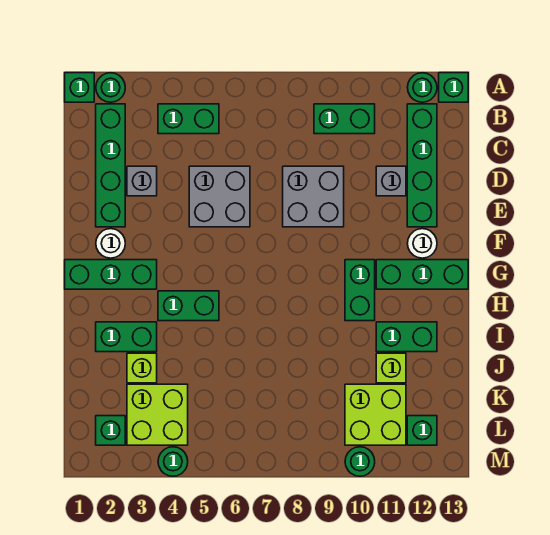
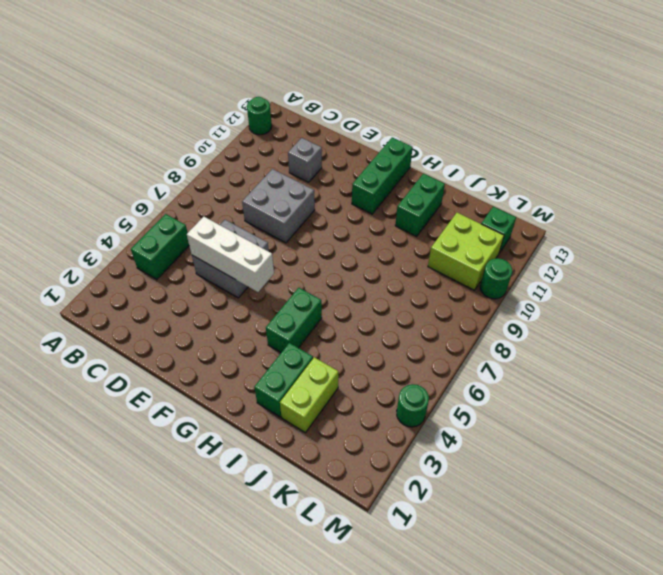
white 1x3 brick [187,217,274,292] -> none
lime 1x2 brick [280,357,338,433] -> lime 1x1 brick [127,353,157,383]
none -> green 1x1 brick [65,73,94,102]
none -> green 1x1 round brick [96,73,125,102]
none -> green 1x1 brick [439,73,468,102]

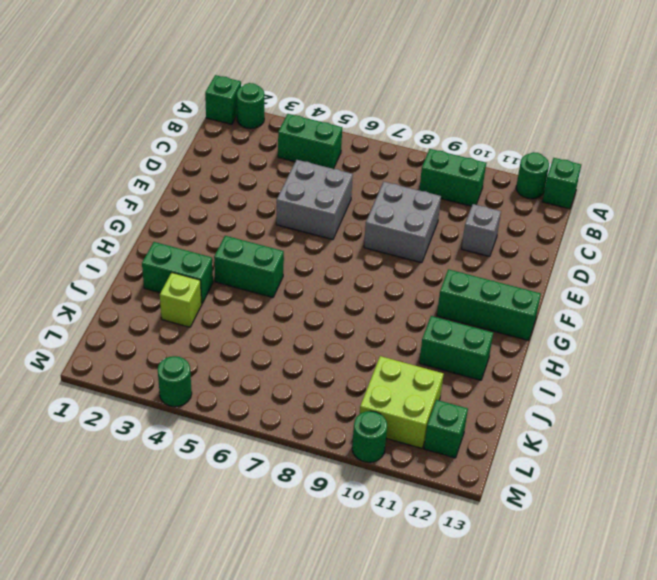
none -> green 1x4 brick [96,104,125,227]
none -> green 1x4 brick [407,104,437,227]
none -> grey 1x1 brick [127,166,157,196]

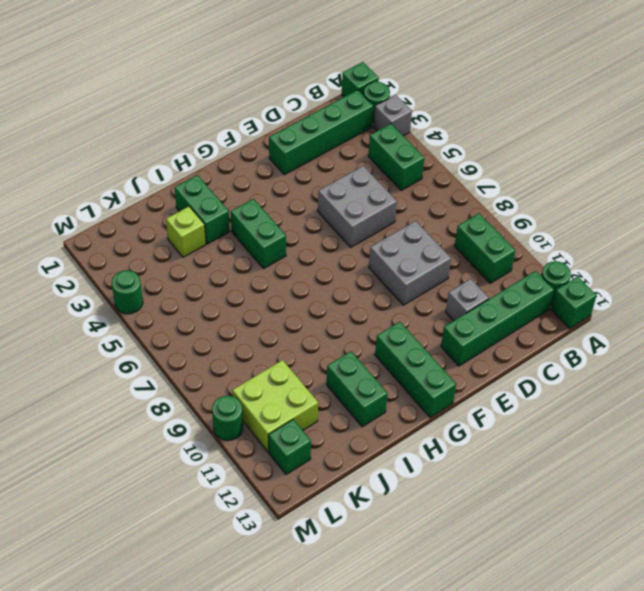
grey 1x1 brick [374,95,412,136] -> grey 1x1 brick moved to [127,166,157,196]
none -> white 1x1 round brick [96,229,125,258]
none -> white 1x1 round brick [408,229,437,258]
none -> green 1x3 brick [65,260,157,289]

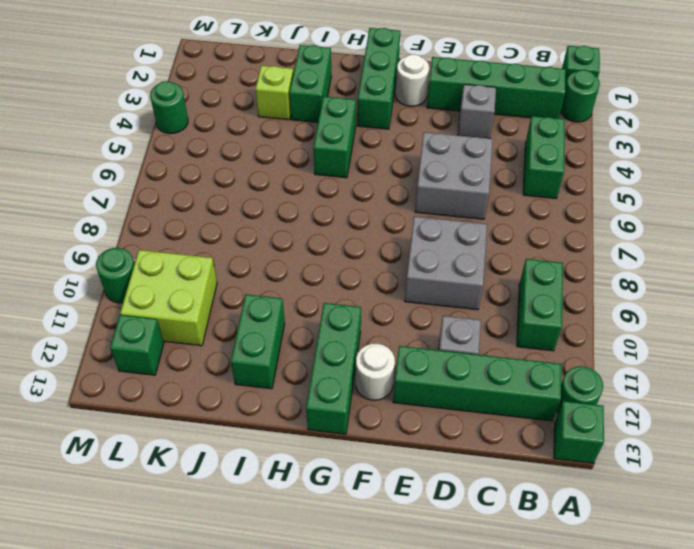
none -> green 1x2 brick [345,260,375,321]
none -> lime 1x1 brick [376,353,406,383]
none -> lime 2x2 brick [127,384,188,445]

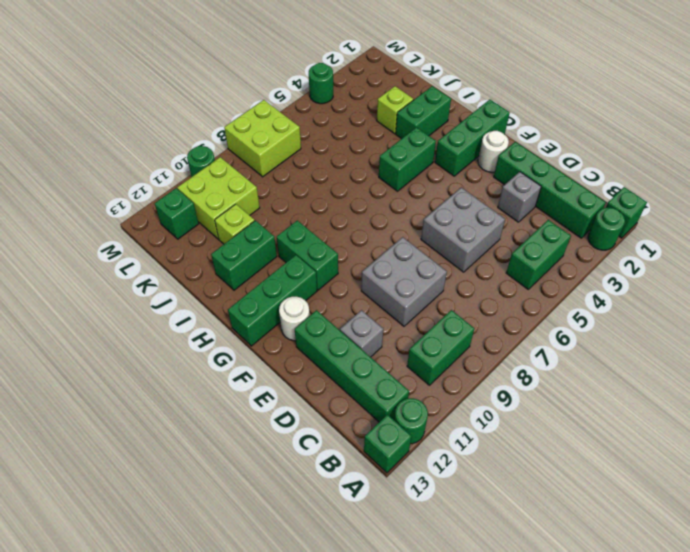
lime 2x2 brick [224,100,301,177] -> lime 2x2 brick moved to [127,384,188,445]
none -> green 1x1 brick [96,416,125,445]

